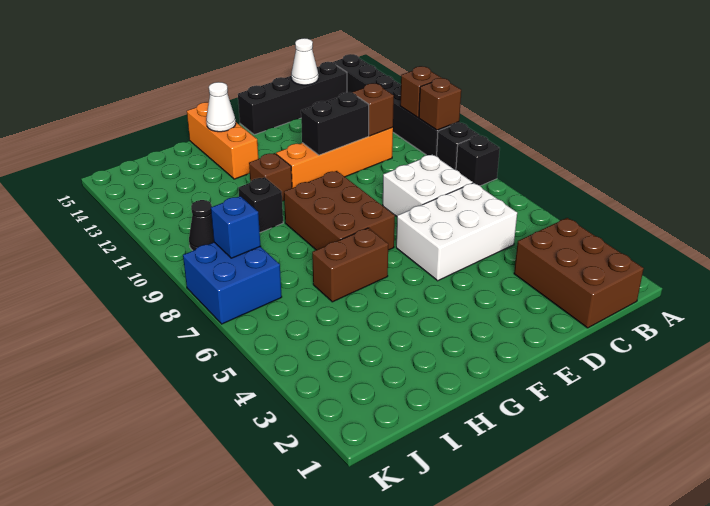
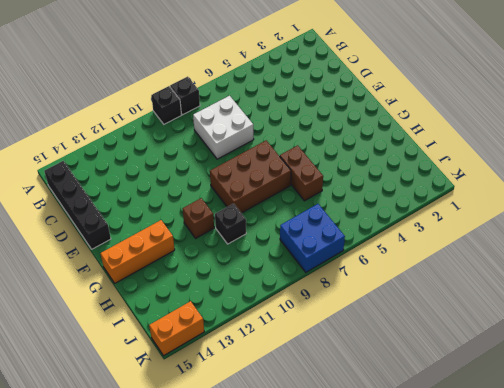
orange 1x2 brick [149,301,204,356] -> none
none -> black 1x6 brick [333,54,459,156]
none -> brown 2x3 brick [514,218,644,328]
none -> white 2x3 brick [396,183,517,281]

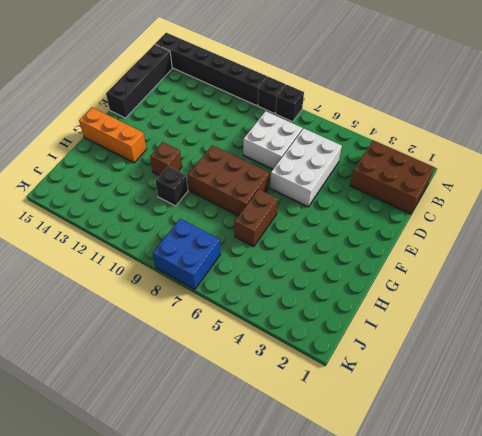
none -> orange 1x4 brick [276,127,393,188]
none -> black 1x1 cone [189,200,214,251]
none -> brown 1x1 brick [419,78,461,130]

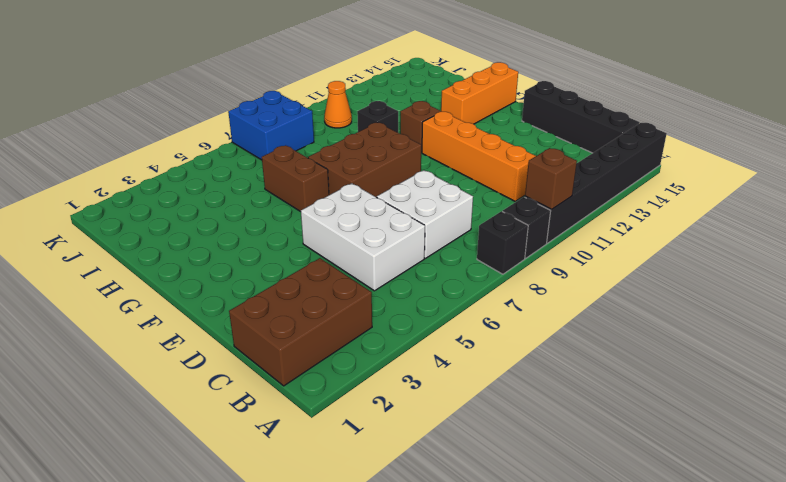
orange 1x1 cone [324,81,352,128] -> black 1x1 cone [189,200,214,251]
none -> brown 1x1 brick [400,66,441,118]
none -> brown 1x1 brick [352,83,394,136]
none -> white 1x1 cone [291,38,318,85]

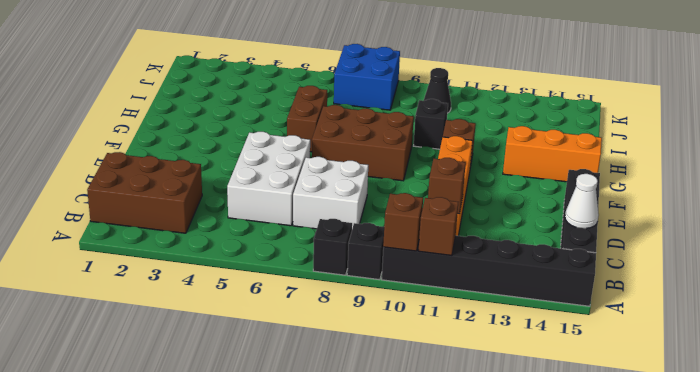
none -> black 1x2 brick [301,92,369,155]
none -> white 1x1 cone [206,82,236,132]
none -> blue 1x1 brick [211,196,260,258]

